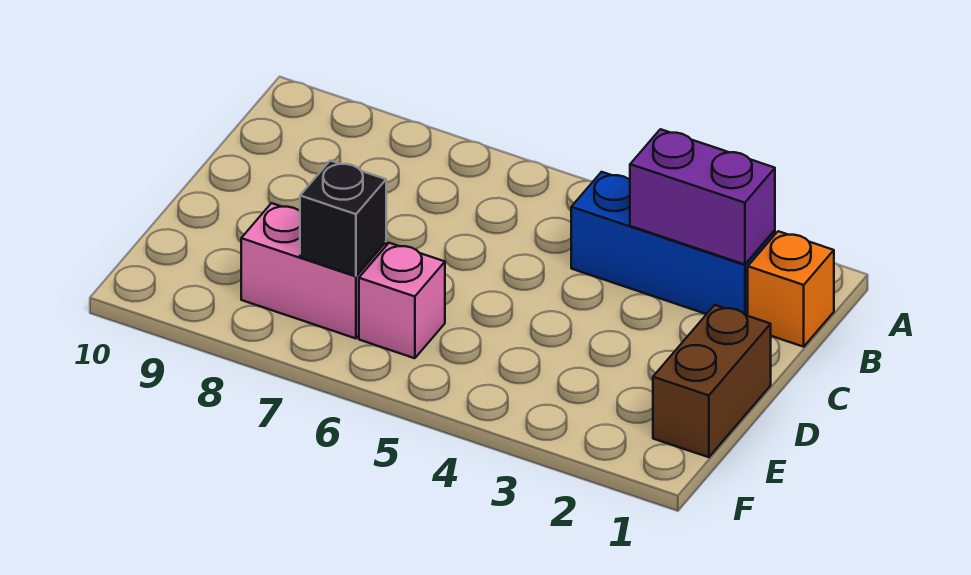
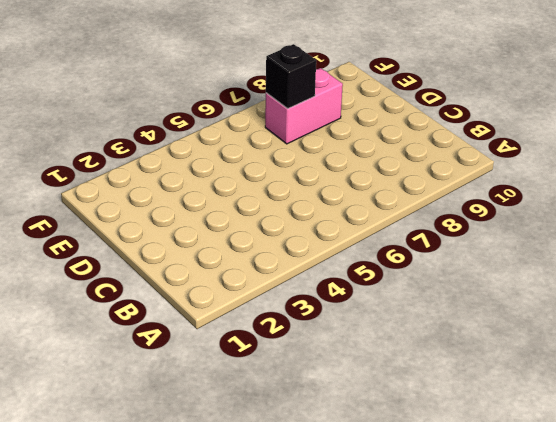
none -> orange 1x1 brick [748,231,834,347]
none -> blue 1x3 brick [571,172,775,316]

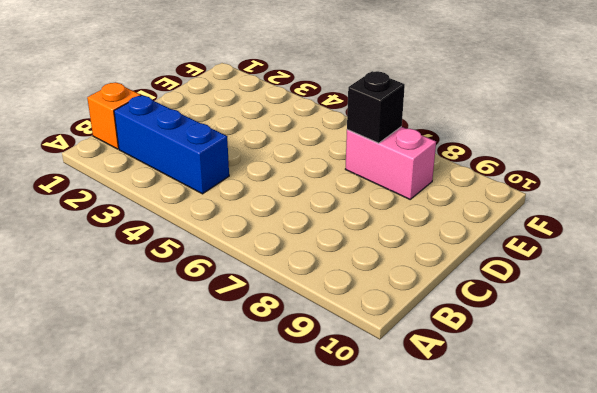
none -> brown 1x2 brick [653,305,771,457]
none -> pink 1x1 brick [359,243,445,358]

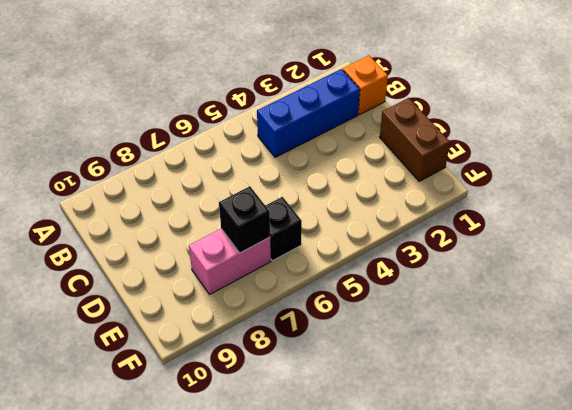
black 1x1 brick [265,197,302,261] -> pink 1x1 brick [359,243,445,358]
none -> purple 1x2 brick [630,129,775,264]

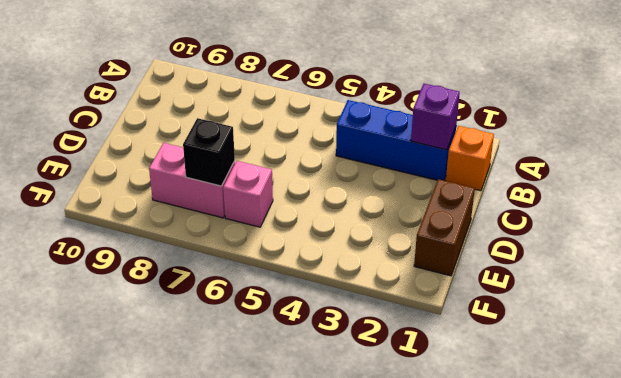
purple 1x1 brick [411,84,460,150] -> purple 1x2 brick [630,129,775,264]

